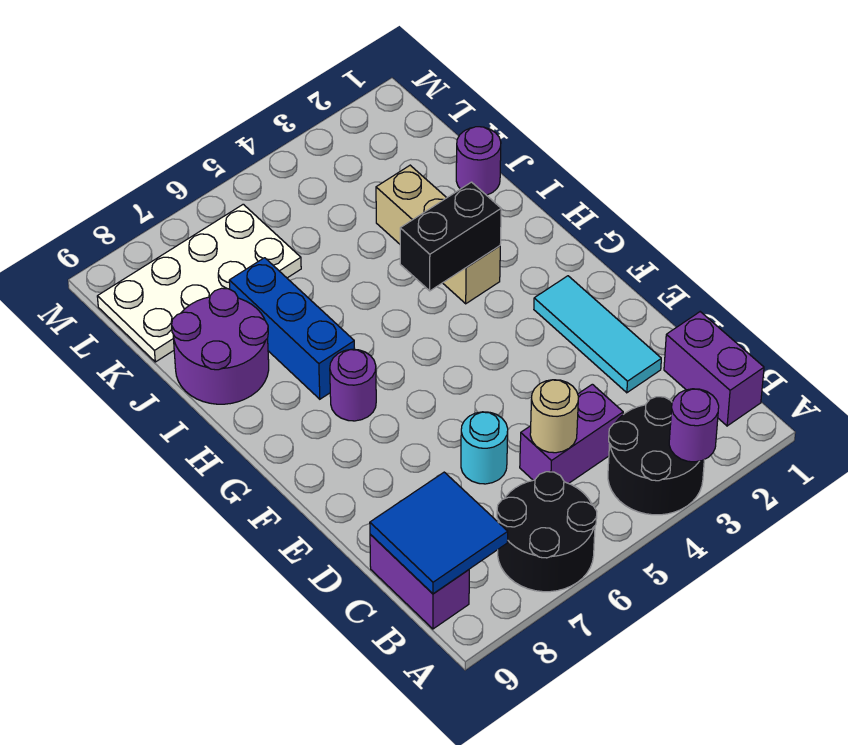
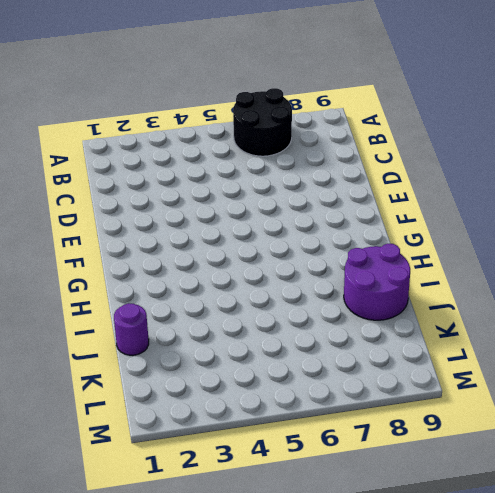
none -> black 2x2 round brick [608,397,704,515]
none -> purple 1x2 brick [664,312,764,426]
none -> purple 1x2 brick [370,534,469,629]

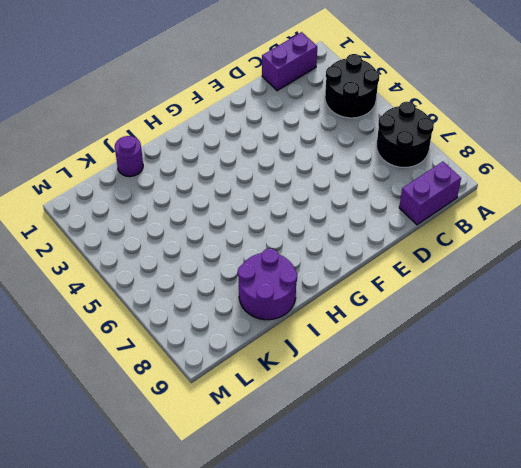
none -> purple 1x2 brick [520,384,623,484]
none -> cyan 1x3 tile [534,276,661,393]
none -> cyan 1x1 round brick [461,412,508,484]

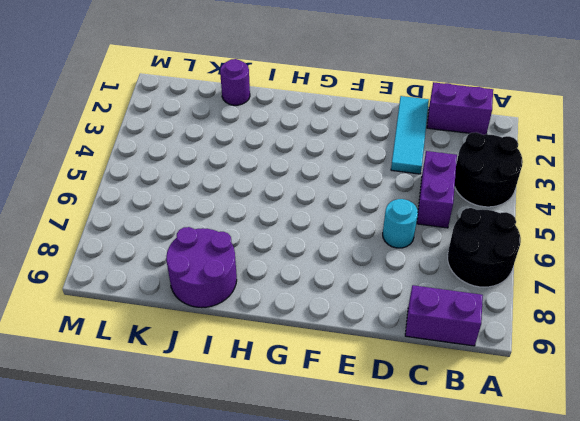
cyan 1x3 tile [391,96,429,174] -> cyan 1x3 tile turned to [534,276,661,393]
none -> purple 1x1 round brick [330,349,376,421]
none -> tan 1x3 brick [376,165,500,304]
none -> blue 1x3 brick [229,258,355,399]

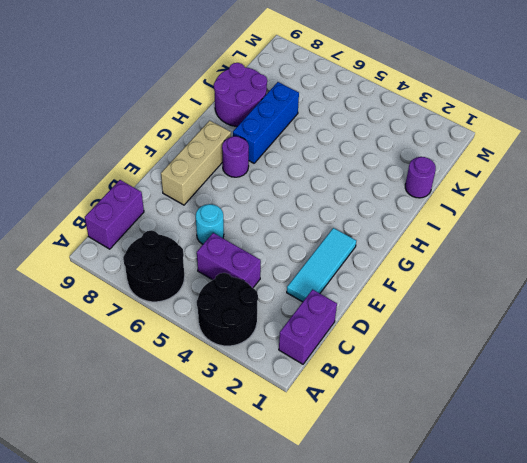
tan 1x3 brick [161,121,231,205] -> tan 1x3 brick moved to [376,165,500,304]
none -> white 2x4 plate [97,204,301,362]
none -> purple 1x1 round brick [669,389,719,462]
none -> blue 2x2 tile [370,472,508,594]

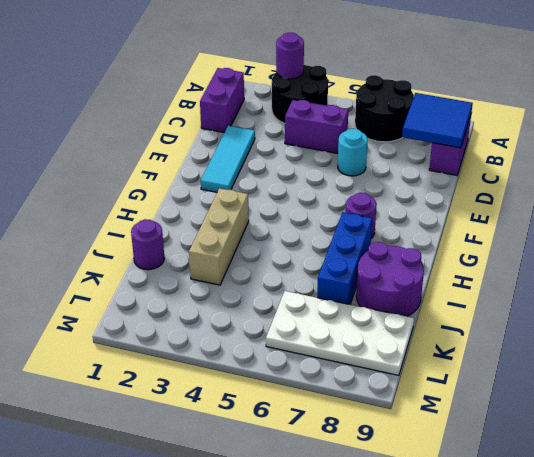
none -> tan 1x1 round brick [530,380,578,453]
none -> black 1x2 brick [400,182,501,291]

